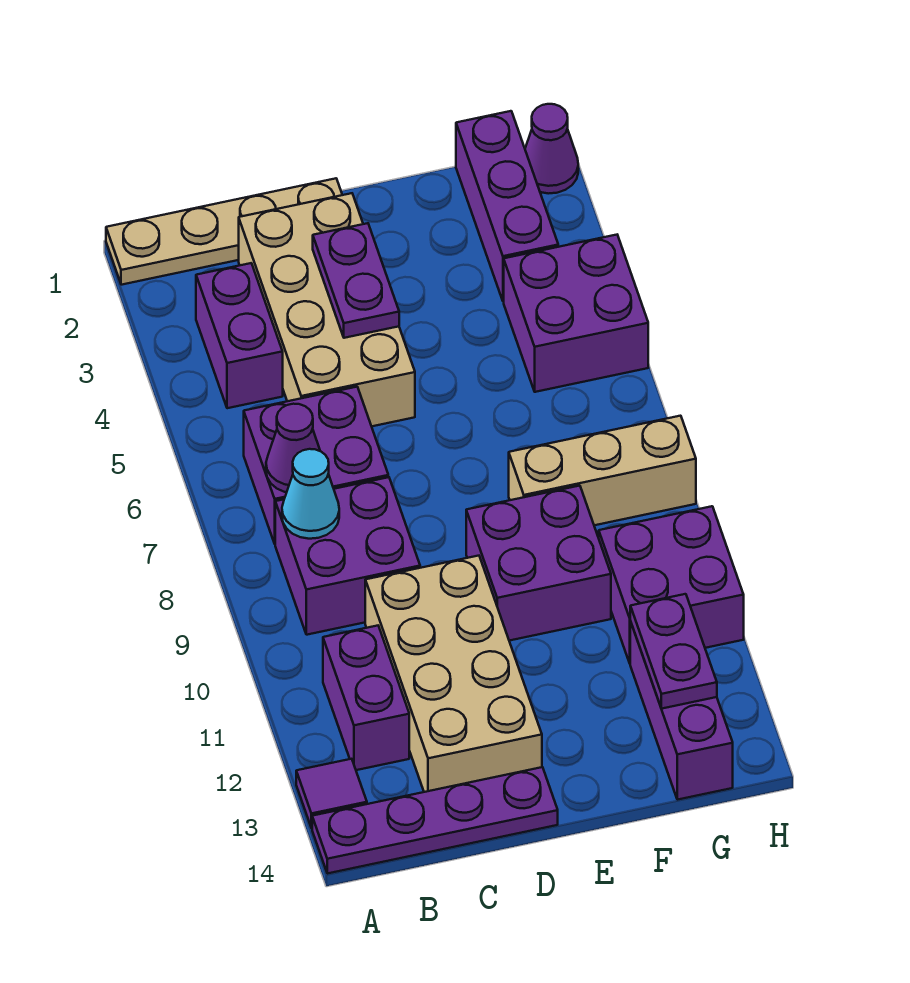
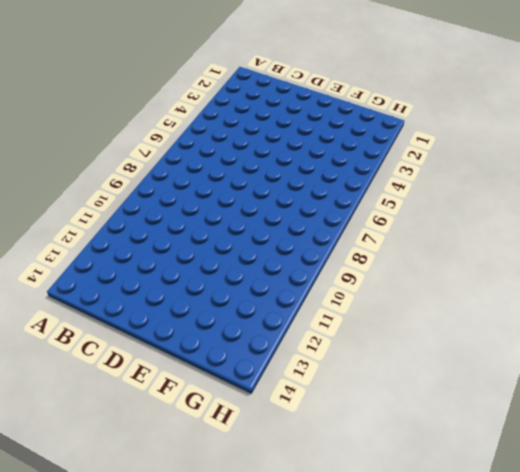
none -> tan 1x4 plate [106,178,342,285]
none -> purple 1x1 tile [296,759,367,828]
none -> purple 1x4 plate [312,767,558,874]

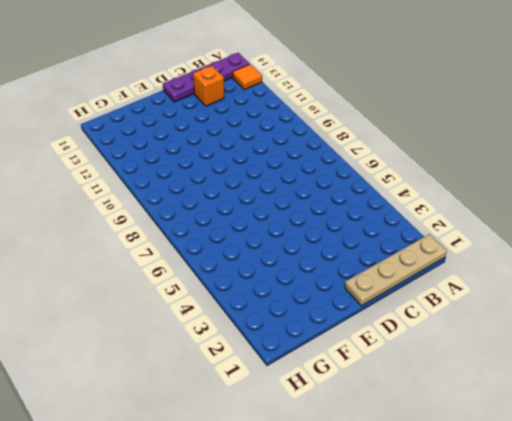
orange 1x1 tile [233,64,262,90] -> purple 1x1 tile [296,759,367,828]
orange 1x1 brick [193,66,224,106] -> tan 2x4 brick [365,556,542,792]
none -> purple 1x2 brick [196,263,283,408]
none -> purple 2x2 brick [244,387,388,544]
none -> purple 2x2 brick [275,477,420,635]

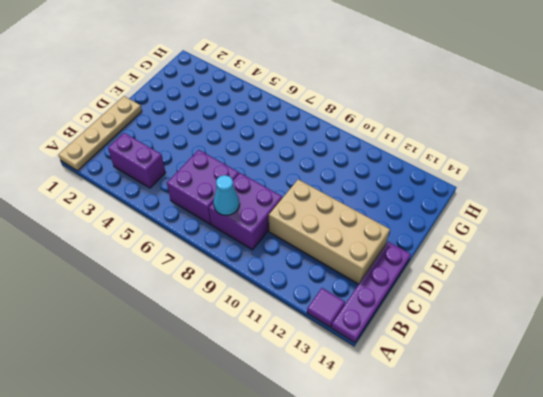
none -> purple 1x2 brick [323,626,409,770]
none -> tan 2x4 brick [239,193,415,426]
none -> purple 2x2 brick [466,486,611,641]

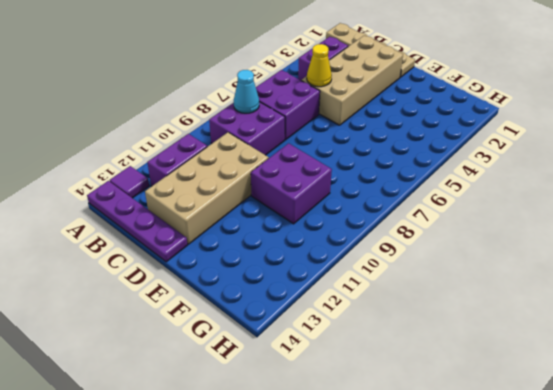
yellow 1x1 cone [307,44,332,87] -> none
none -> tan 1x3 brick [509,416,696,525]
none -> purple 1x3 brick [456,111,558,301]
none -> purple 2x2 brick [504,235,648,392]

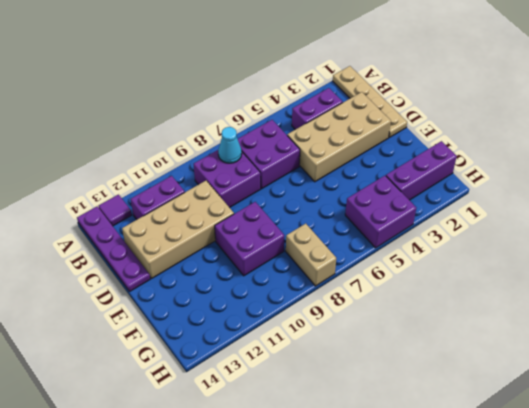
tan 1x2 brick [286,224,336,286] -> tan 1x3 brick [509,416,696,525]
none -> purple 2x2 brick [599,506,744,663]
none -> purple 1x3 brick [630,621,733,800]
none -> purple 1x1 cone [525,104,578,194]

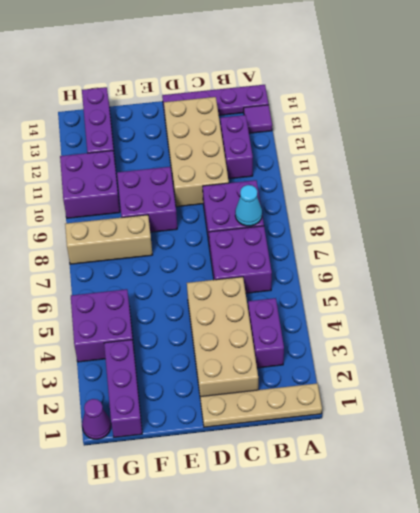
none -> purple 1x1 cone [266,404,320,492]
none -> purple 1x2 plate [313,223,399,338]
none -> purple 1x2 plate [630,594,717,709]

